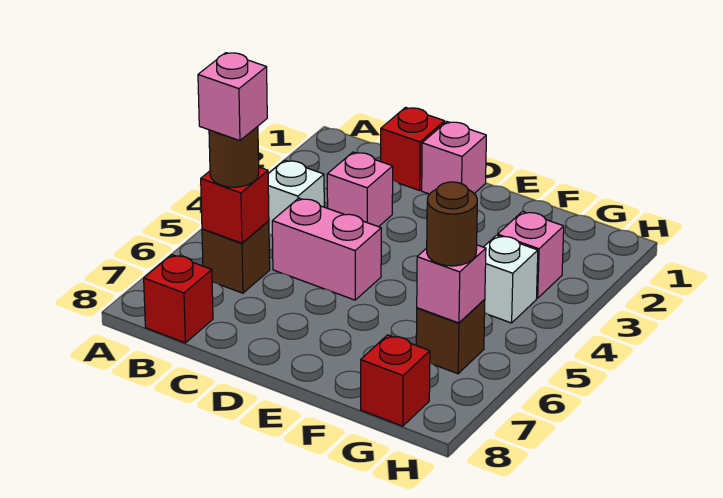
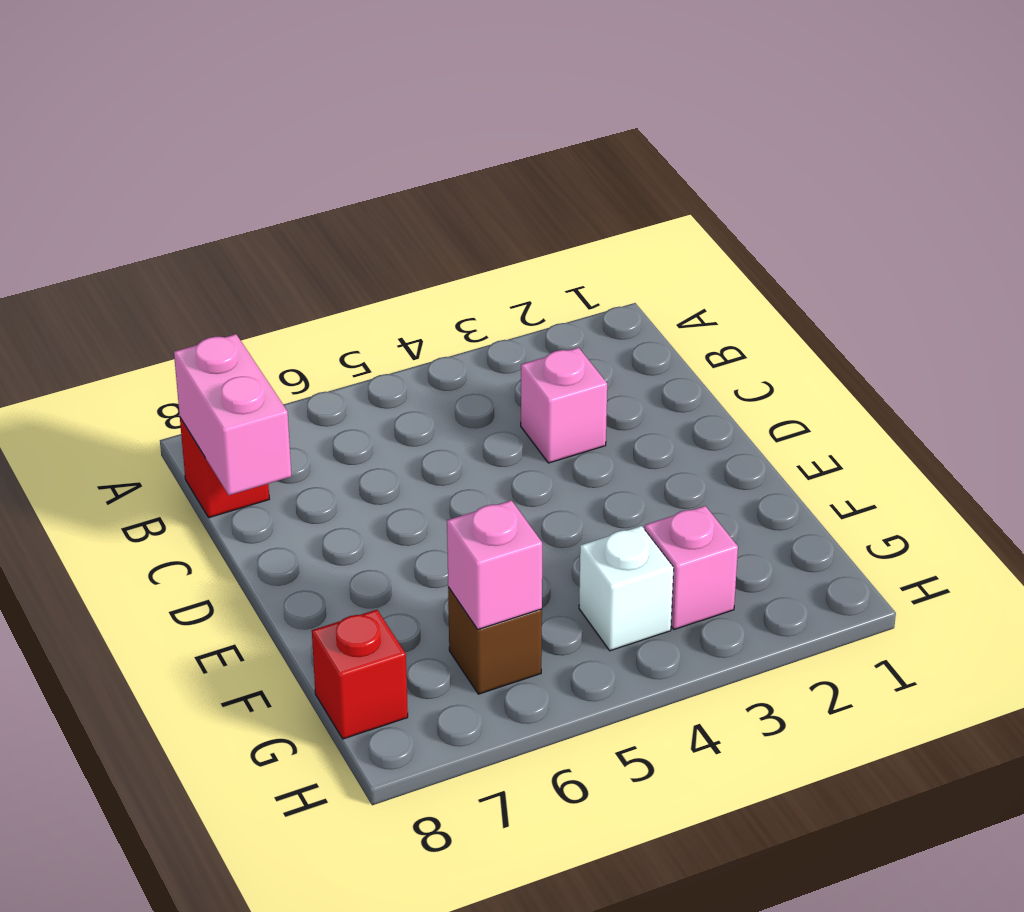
pink 1x2 brick [174,334,291,495] -> pink 1x2 brick moved to [272,198,381,300]
none -> white 1x1 brick [268,160,324,235]
none -> brown 1x1 brick [202,221,270,293]
none -> red 1x1 brick [381,107,445,190]

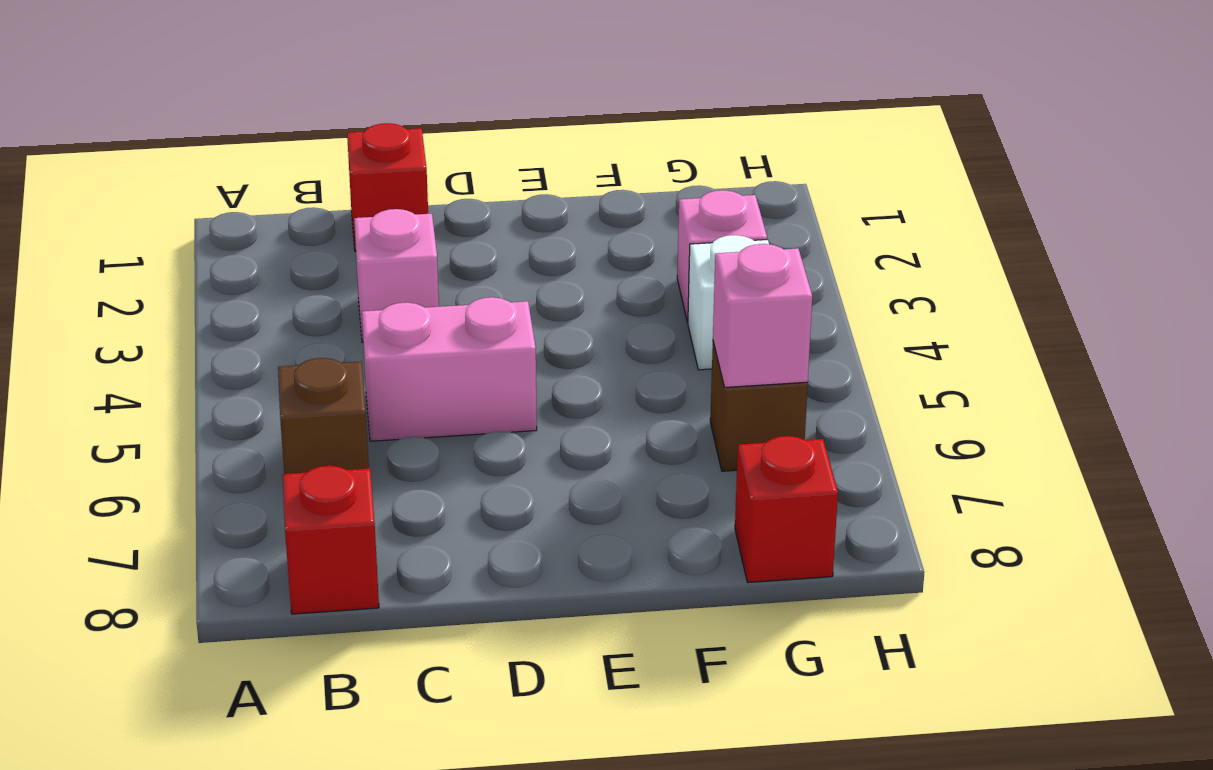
none -> white 1x1 brick [268,160,324,235]
none -> pink 1x1 brick [422,122,486,194]
none -> red 1x1 brick [201,167,269,243]

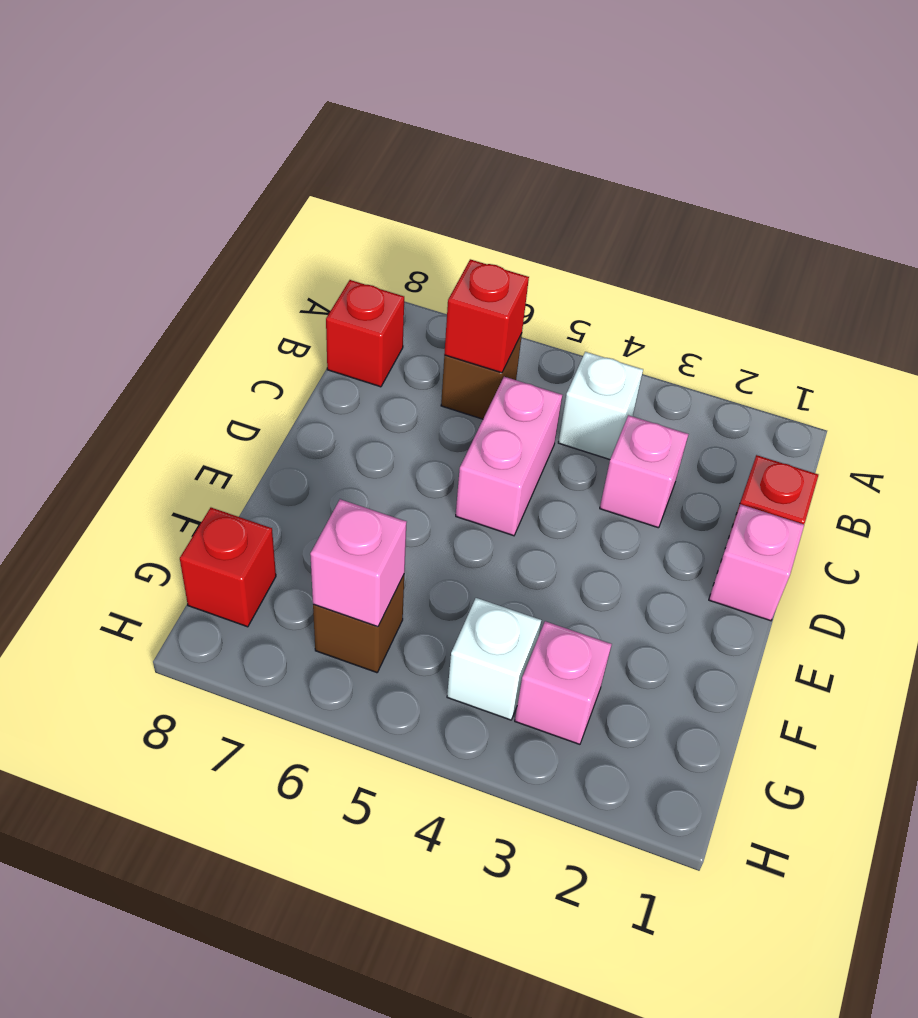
none -> brown 1x1 round brick [209,126,259,187]
none -> brown 1x1 round brick [427,182,477,266]
none -> pink 1x1 brick [198,53,267,141]

